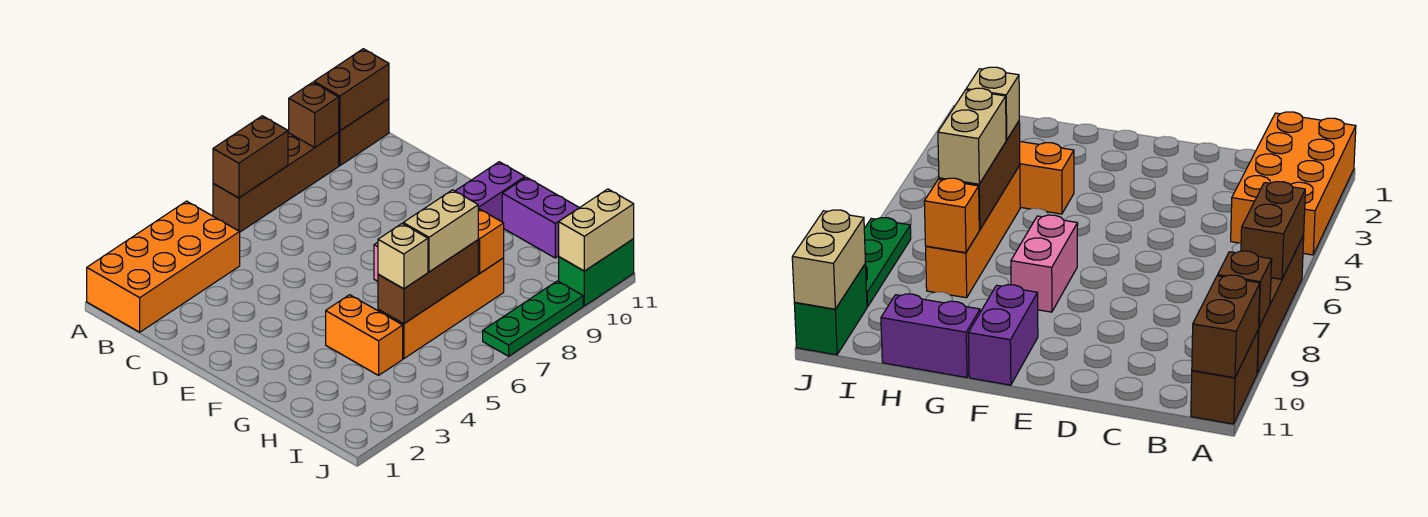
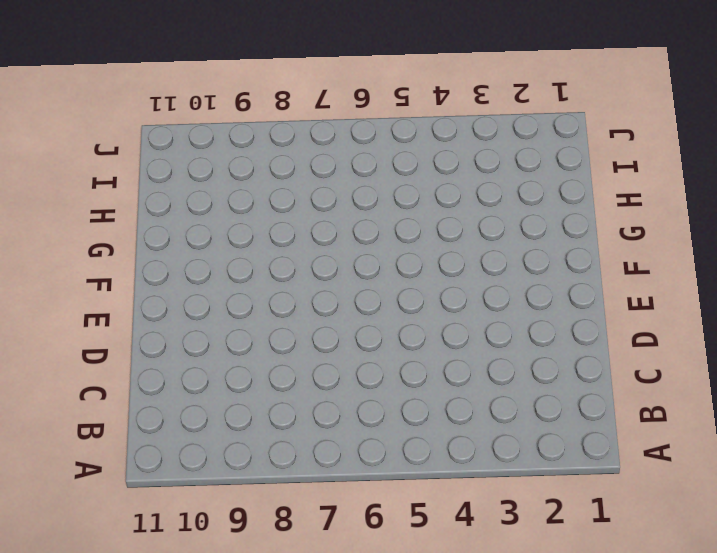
none -> orange 2x4 brick [87,201,240,332]
none -> brown 1x4 brick [213,132,339,232]
none -> brown 1x2 brick [339,99,389,166]

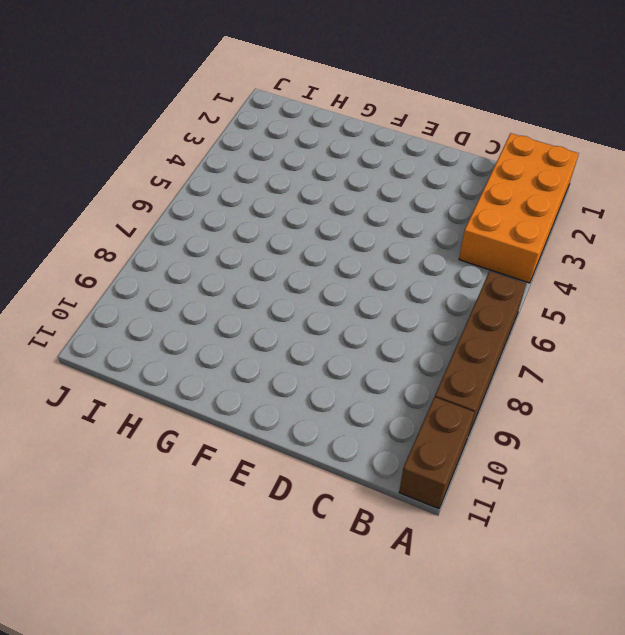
none -> pink 1x2 brick [1011,215,1078,312]
none -> purple 1x2 brick [455,162,525,222]
none -> orange 1x2 brick [326,295,403,375]

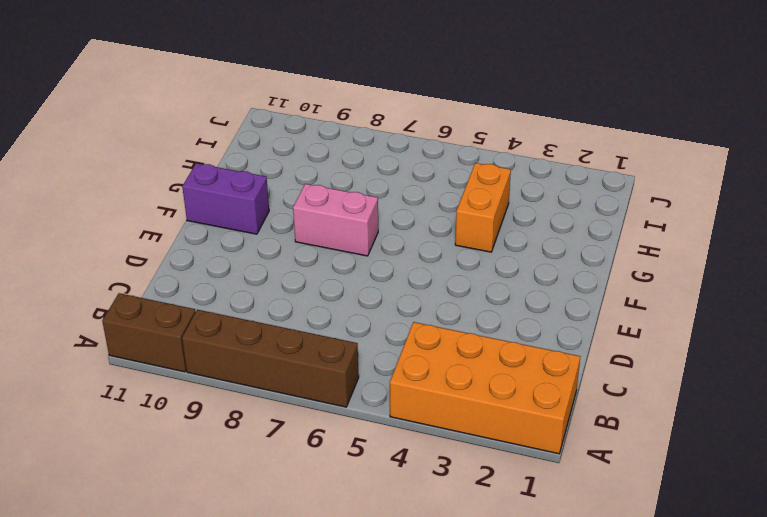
none -> purple 1x2 brick [502,177,579,258]
none -> orange 1x4 brick [378,258,504,359]
none -> green 1x3 plate [483,281,583,356]

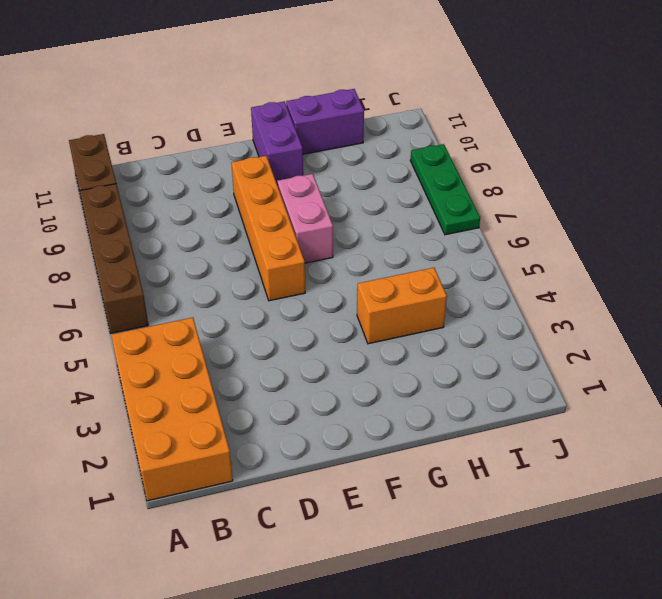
orange 1x4 brick [231,156,305,301] -> orange 1x4 brick moved to [378,258,504,359]
none -> green 1x2 brick [559,239,634,306]
none -> brown 1x2 brick [213,116,288,198]
none -> brown 1x1 brick [289,82,339,147]

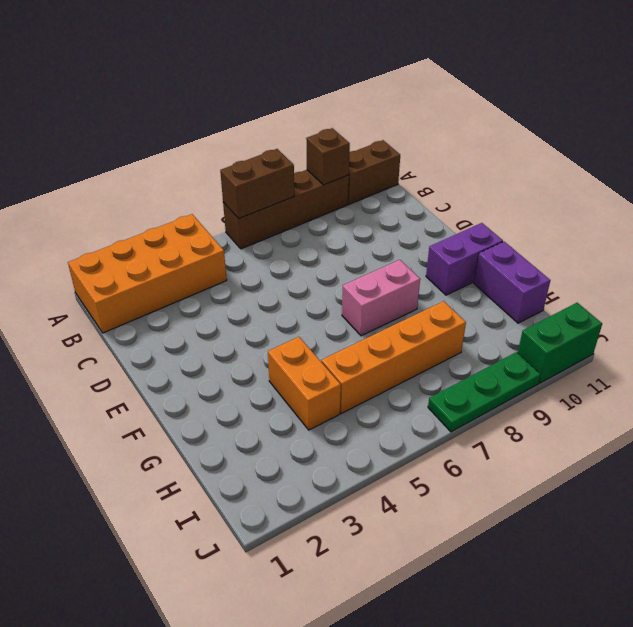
none -> brown 1x2 brick [314,49,389,131]
none -> brown 1x3 brick [378,240,478,324]
none -> orange 1x1 brick [478,208,504,273]

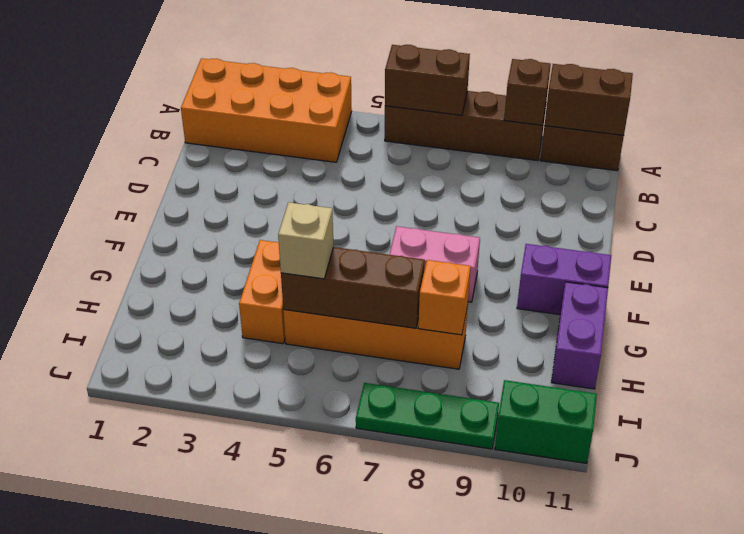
none -> tan 1x2 brick [559,189,634,271]
none -> tan 1x2 brick [403,190,478,272]

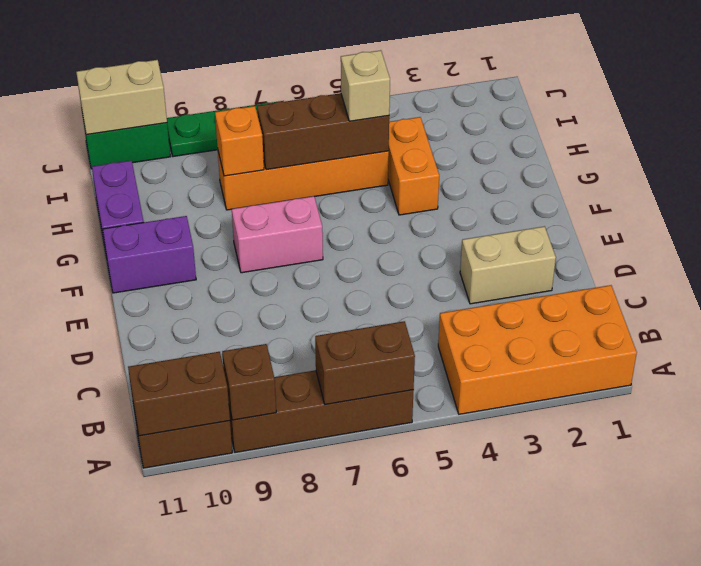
tan 1x2 brick [460,226,556,304] -> tan 1x2 brick moved to [403,190,478,272]

